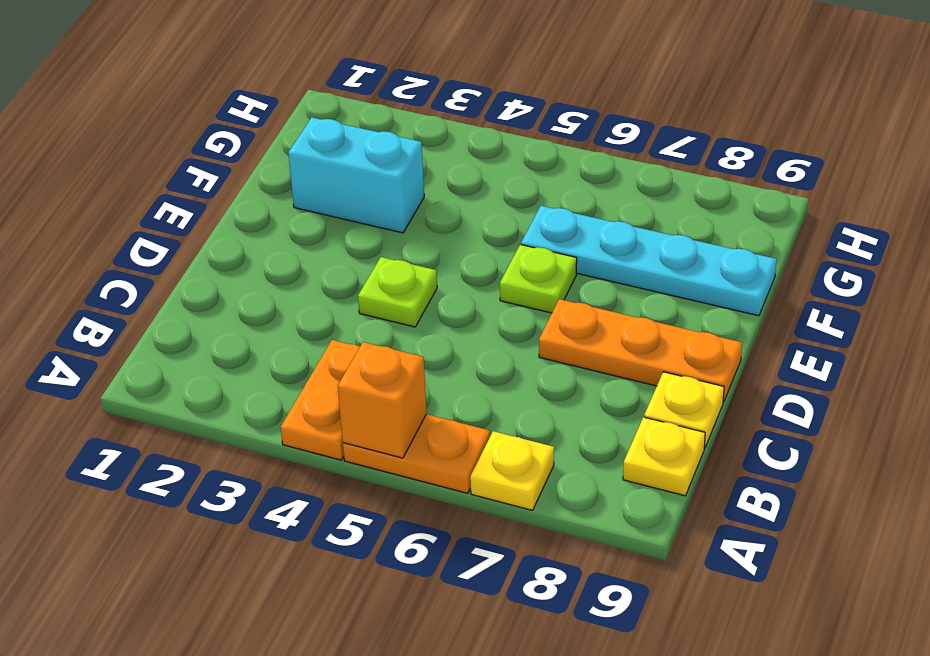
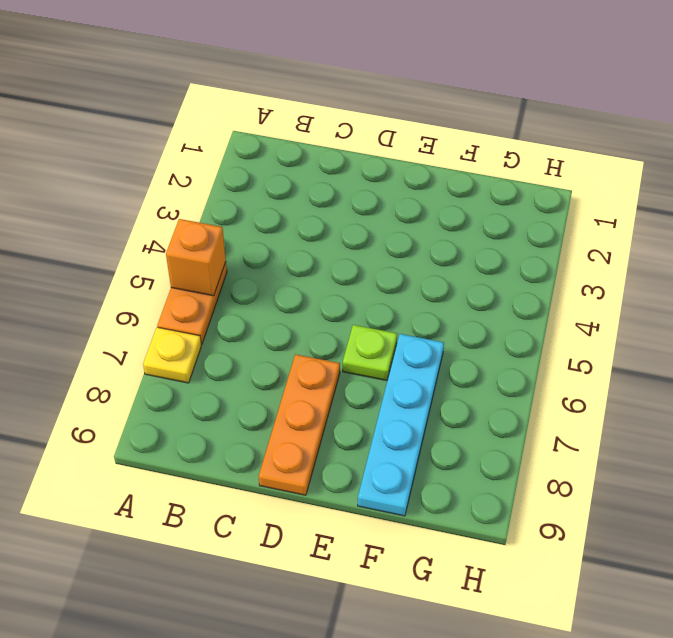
none -> orange 1x2 plate [281,340,360,460]
none -> yellow 1x1 plate [623,417,705,496]

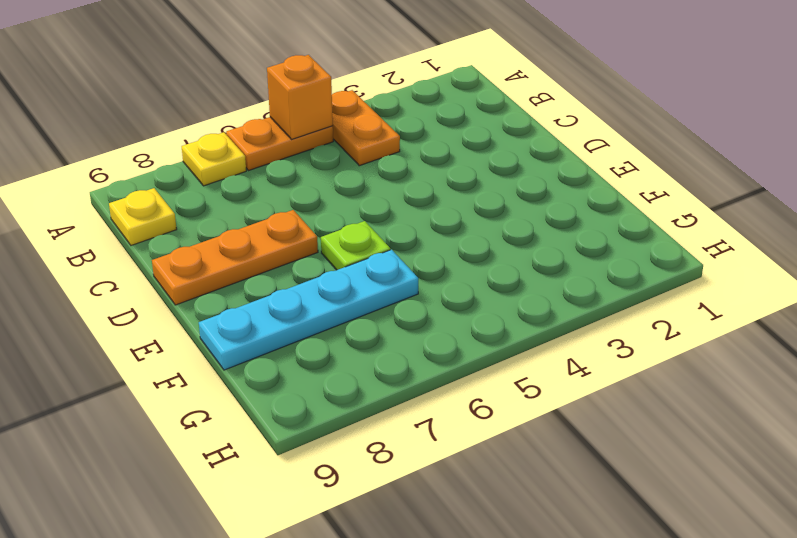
none -> yellow 1x1 plate [644,372,724,448]
none -> lime 1x1 plate [358,257,437,327]

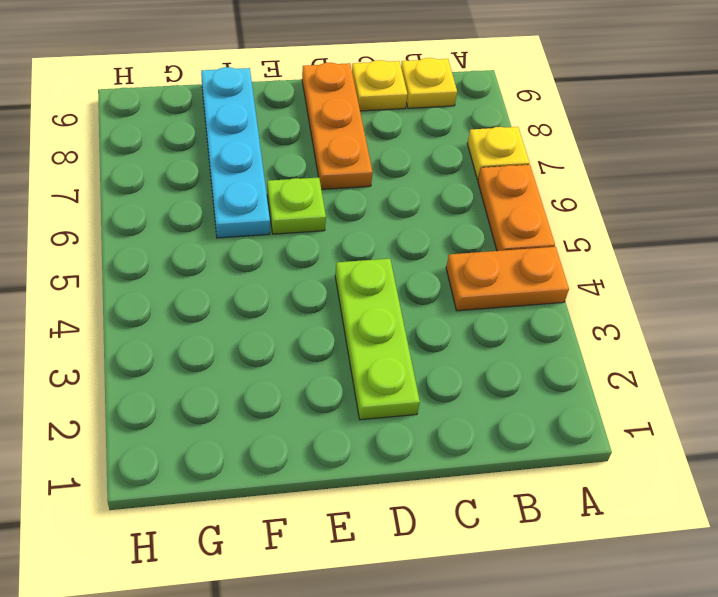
lime 1x3 plate [335,259,420,420] -> lime 1x1 plate [358,257,437,327]
none -> cyan 1x2 brick [288,117,424,233]
none -> orange 1x1 brick [338,342,427,458]

